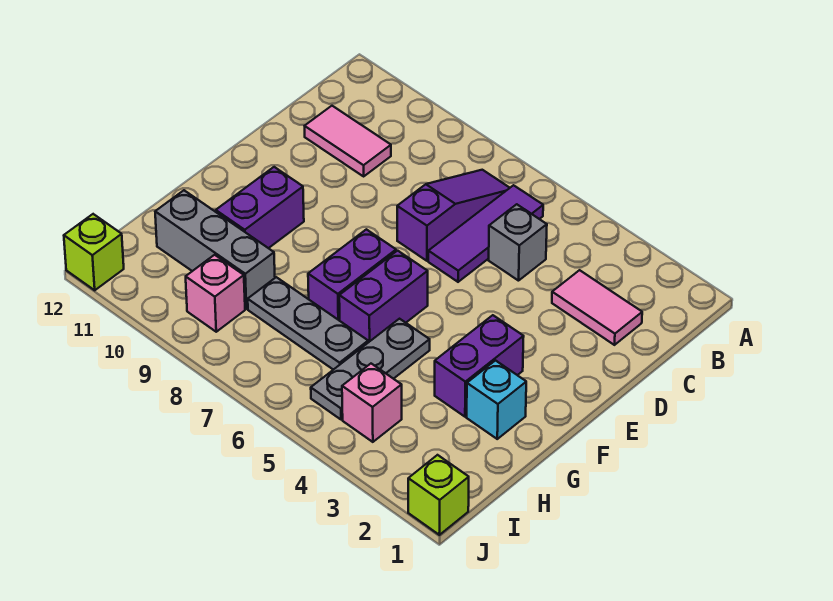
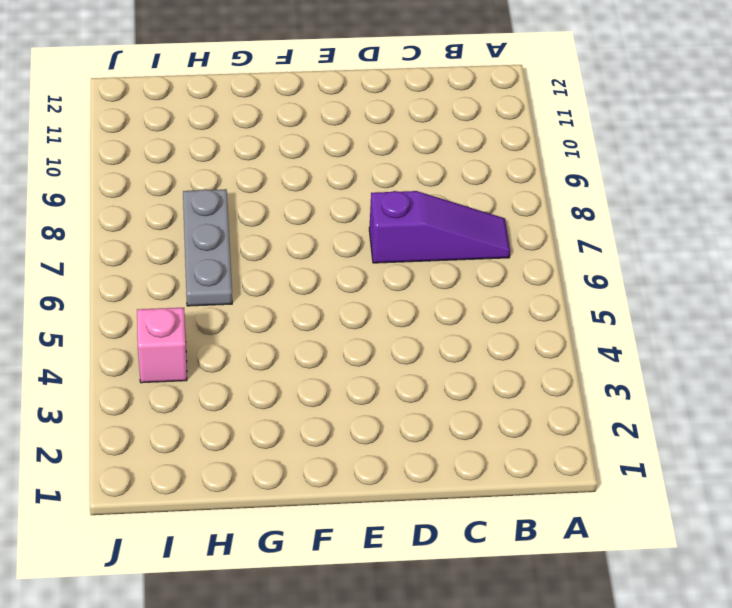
none -> purple 1x3 tile [428,185,543,282]
none -> pink 1x2 tile [552,270,642,345]
none -> grey 1x1 brick [489,204,547,281]

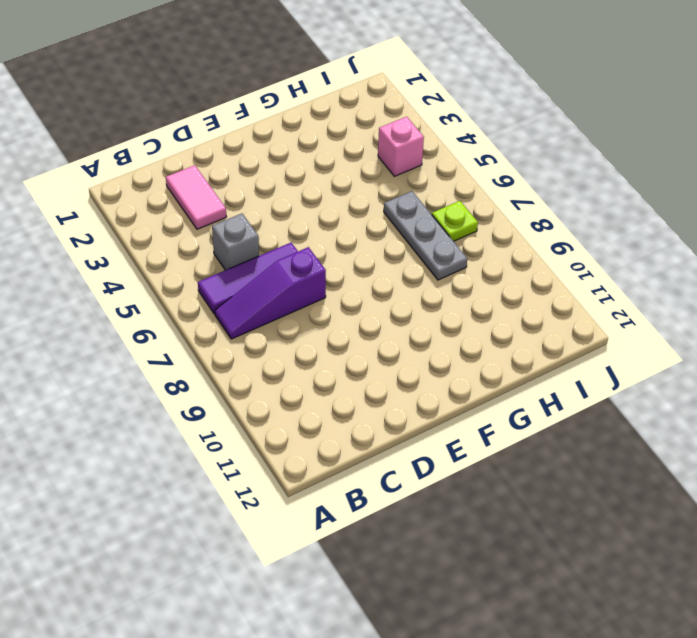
lime 1x1 plate [432,201,478,241] -> none
none -> pink 1x2 tile [305,106,391,176]
none -> purple 1x2 brick [435,315,524,417]
none -> purple 1x2 brick [339,251,428,342]

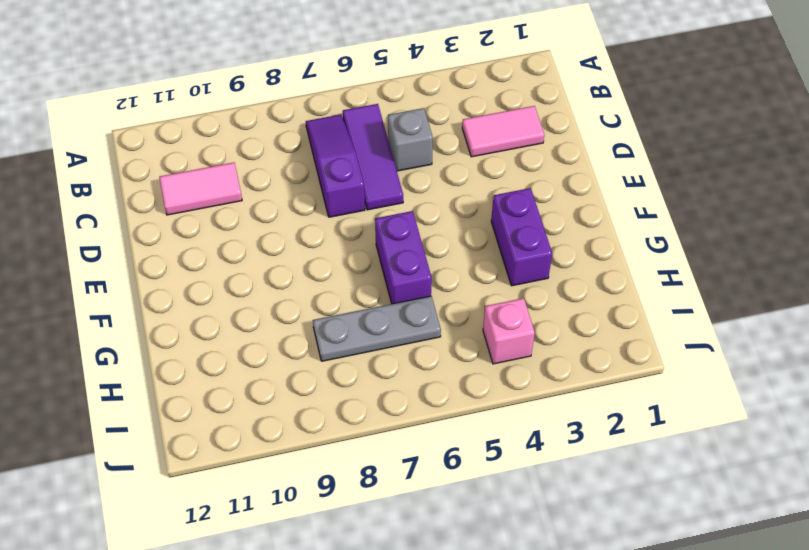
none -> purple 1x2 brick [308,229,396,321]
none -> purple 1x2 brick [216,167,304,248]
none -> cyan 1x1 brick [467,361,526,439]

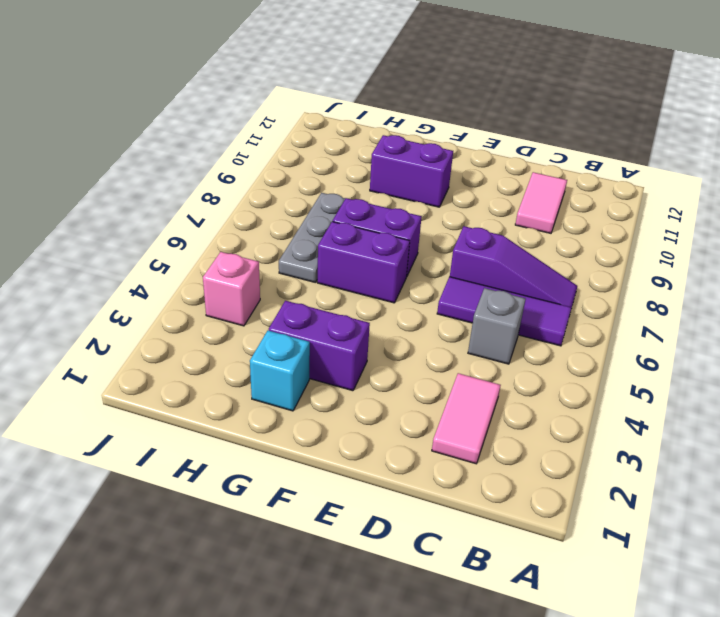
none -> grey 1x3 plate [311,319,430,420]
none -> grey 1x3 brick [155,190,275,309]
none -> pink 1x1 brick [186,255,245,332]

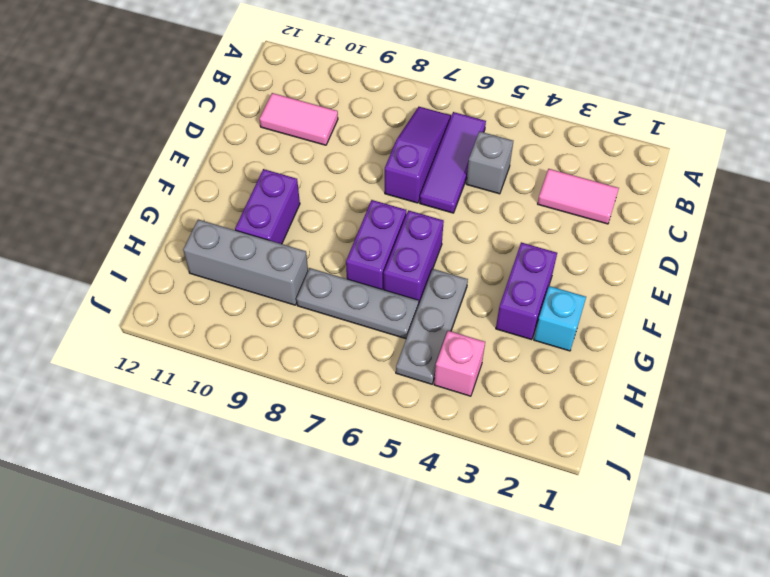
none -> pink 1x1 brick [186,255,245,332]
none -> lime 1x1 brick [408,455,469,535]
none -> lime 1x1 brick [64,214,124,290]

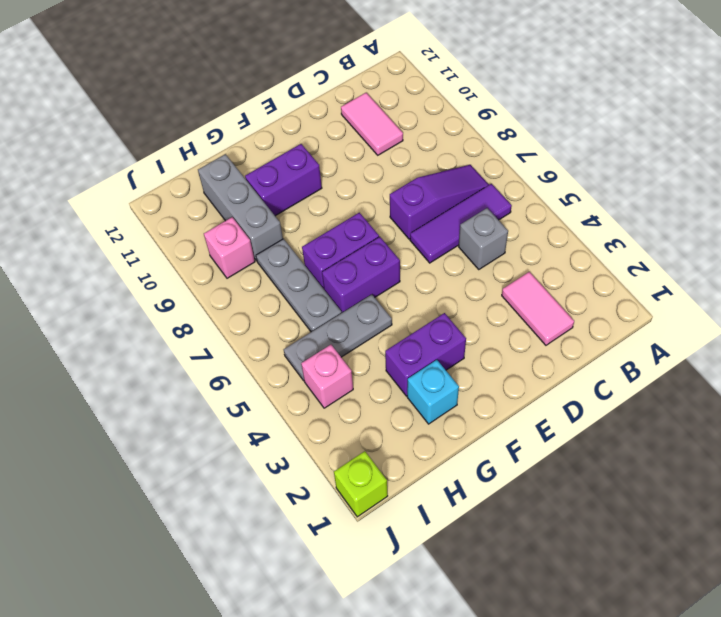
none -> lime 1x1 brick [64,214,124,290]

